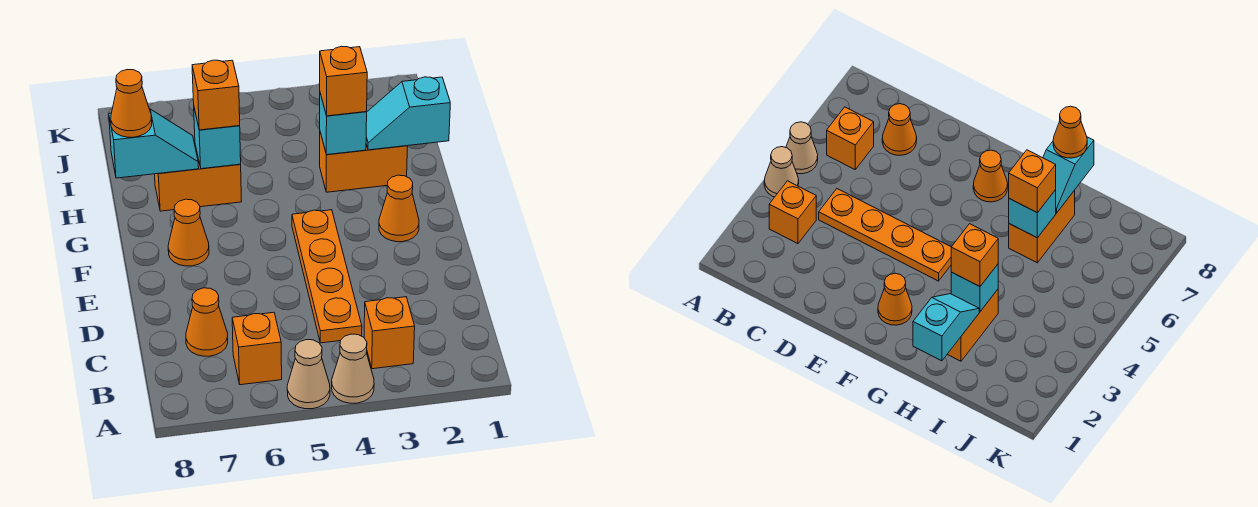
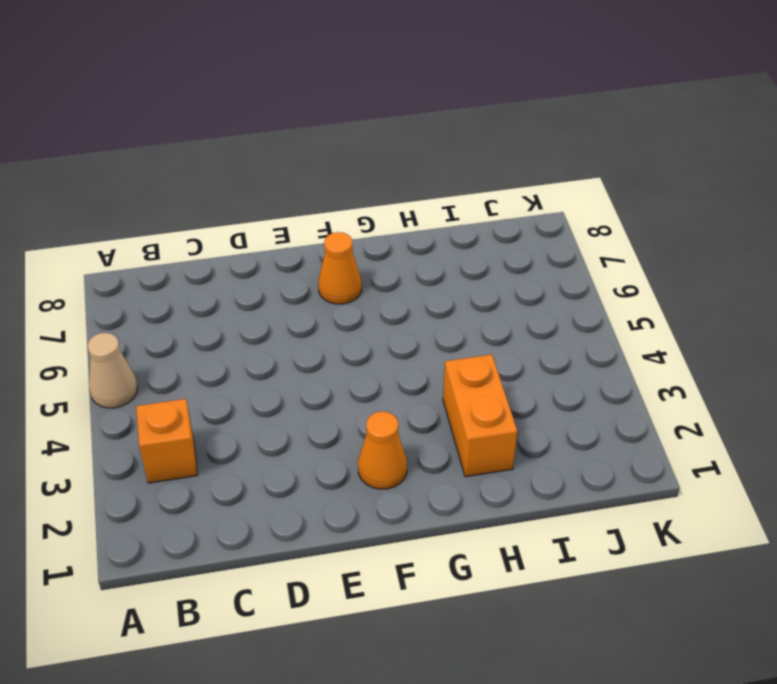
none -> tan 1x1 cone [332,334,374,403]
none -> orange 1x1 brick [232,312,282,385]
none -> orange 1x4 plate [292,210,362,343]

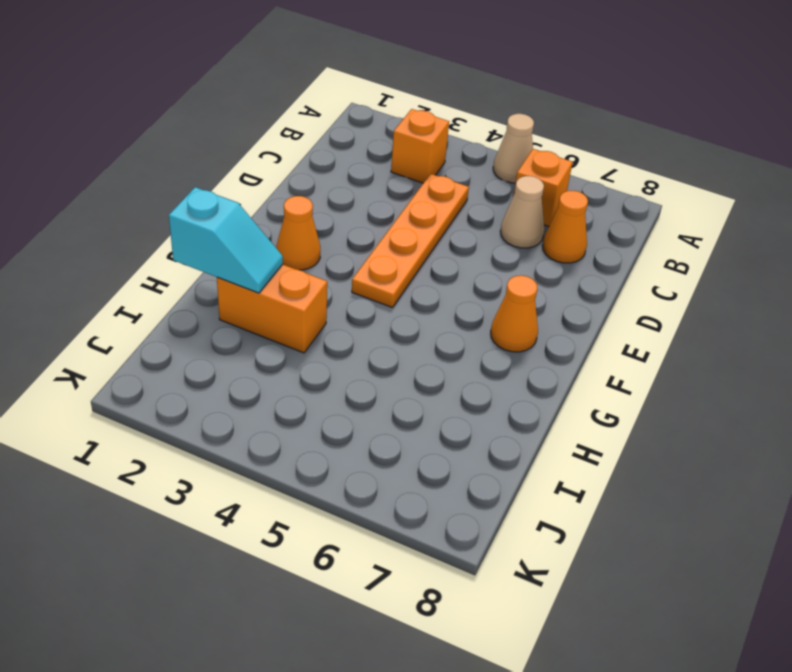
tan 1x1 cone [501,176,544,248] -> tan 1x1 cone moved to [332,334,374,403]
none -> orange 1x2 brick [155,143,242,211]
none -> cyan 1x1 brick [320,94,367,155]
none -> cyan 1x1 brick [194,108,241,169]

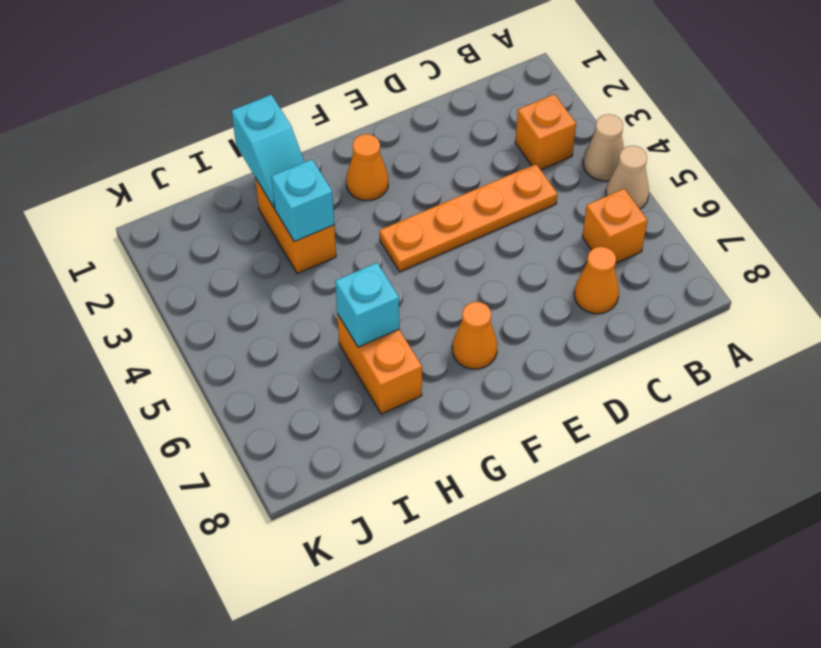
none -> cyan 1x2 slope [109,109,199,178]
none -> orange 1x1 brick [320,46,367,116]
none -> orange 1x1 brick [192,60,240,130]

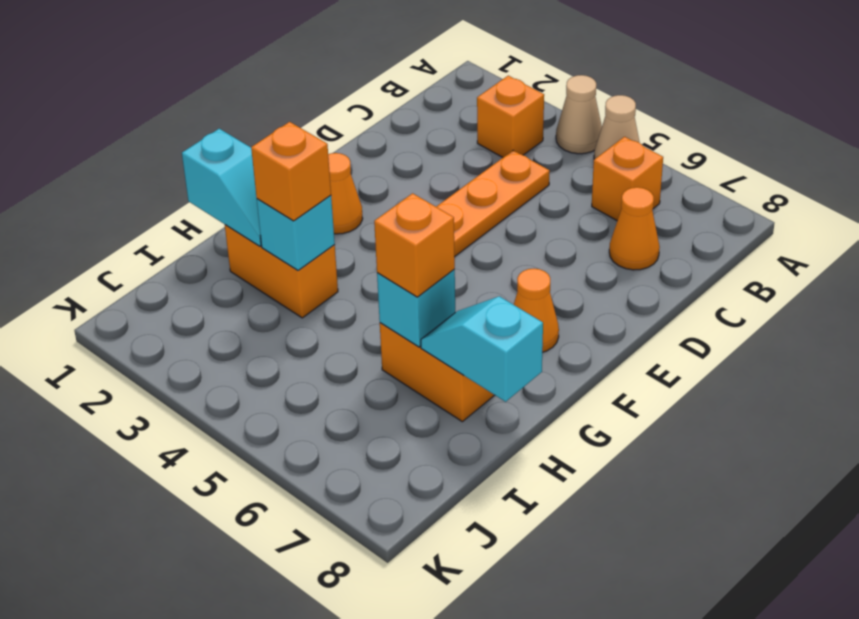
none -> orange 1x1 cone [111,70,152,137]

